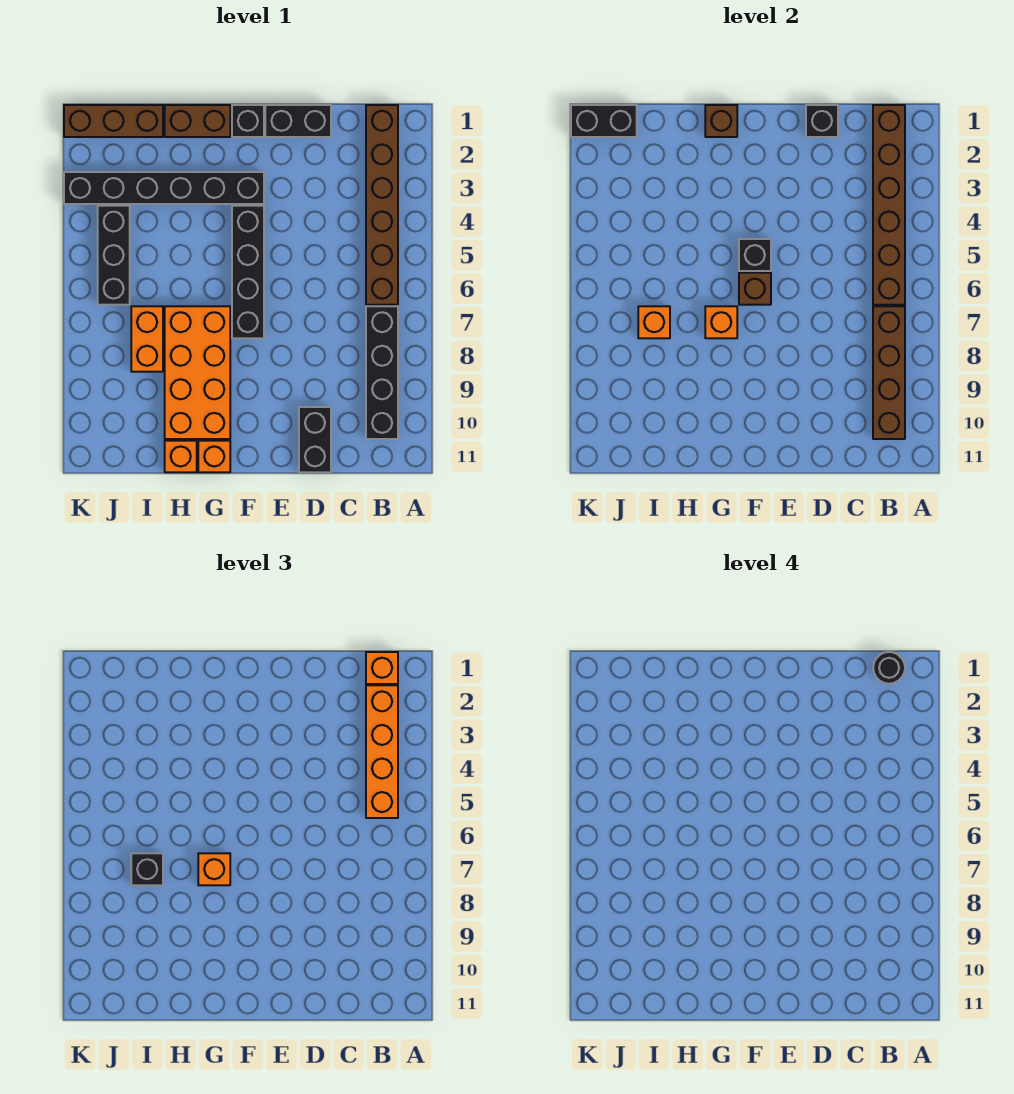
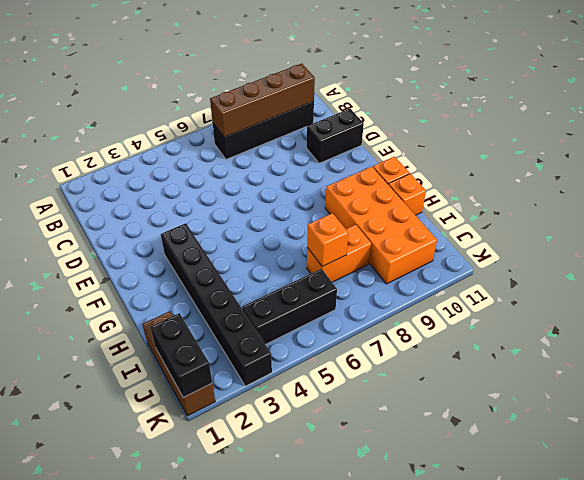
orange 2x4 brick [325,167,437,284] -> orange 2x4 brick turned to [165,306,230,439]
none -> brown 1x6 brick [366,105,398,305]
none -> black 1x2 brick [265,105,331,137]
none -> black 1x1 brick [232,105,264,137]

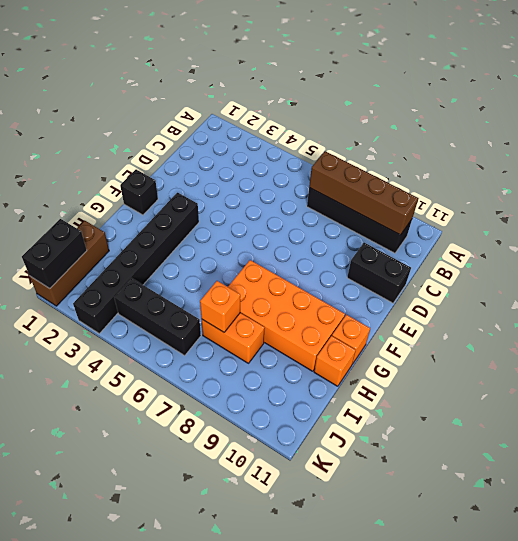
none -> brown 1x6 brick [366,105,398,305]
none -> black 1x2 brick [265,105,331,137]
none -> black 1x4 brick [232,206,264,338]

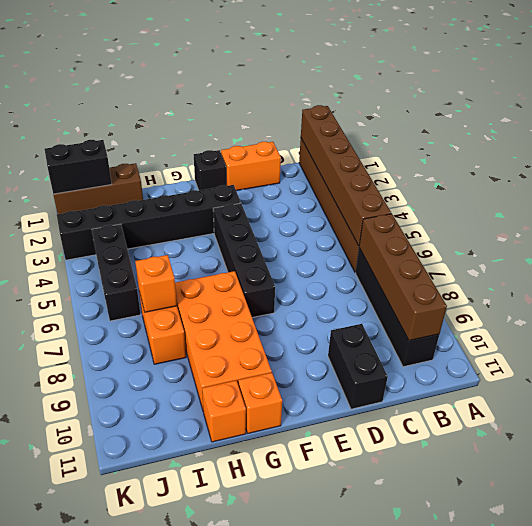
orange 1x2 brick [221,142,281,191] -> black 1x2 brick [265,105,331,137]
none -> brown 1x2 brick [165,105,230,137]
none -> black 1x1 brick [806,105,838,137]
none -> black 1x1 brick [739,239,771,271]

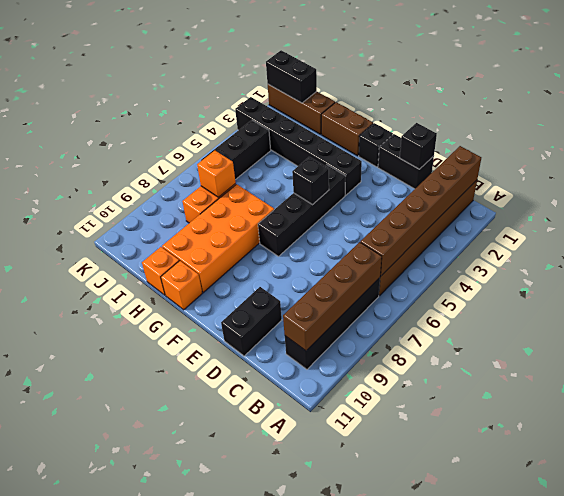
none -> brown 1x1 brick [739,273,771,305]
none -> brown 1x1 brick [705,105,737,137]
none -> orange 1x1 brick [705,306,737,338]

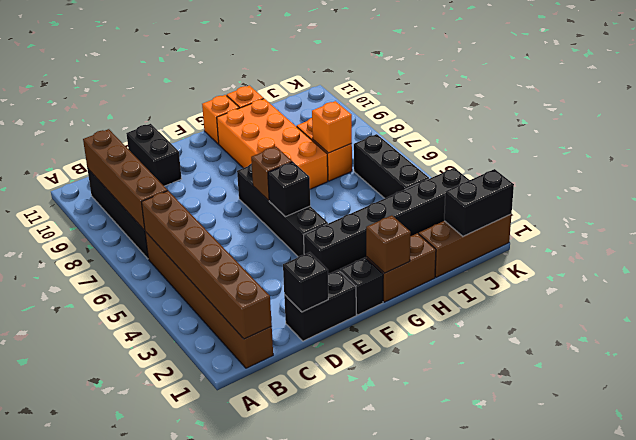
none -> orange 1x1 brick [705,306,737,338]
none -> orange 1x1 brick [366,652,398,684]
none -> orange 1x4 brick [366,685,398,818]

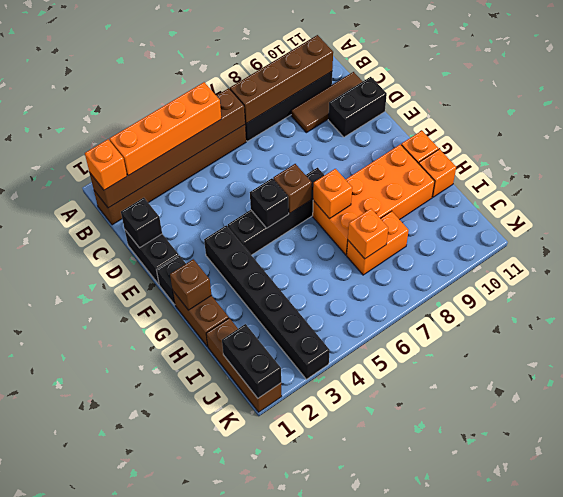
brown 1x3 tile [291,72,363,133] -> none
none -> black 1x3 brick [98,206,130,305]
none -> orange 1x1 brick [198,853,230,885]
none -> black 1x1 brick [131,853,163,885]

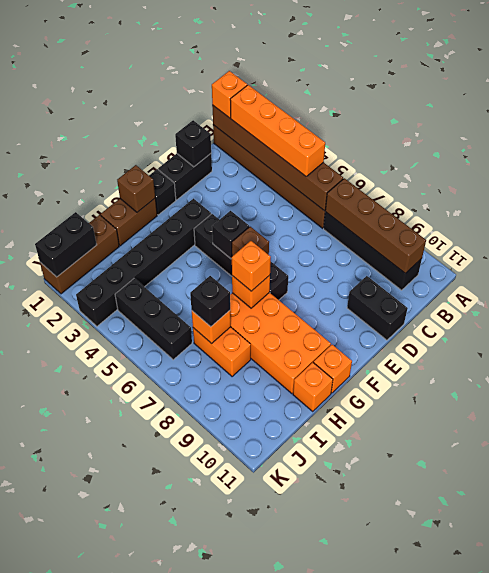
none -> black 1x1 round brick [873,652,905,684]

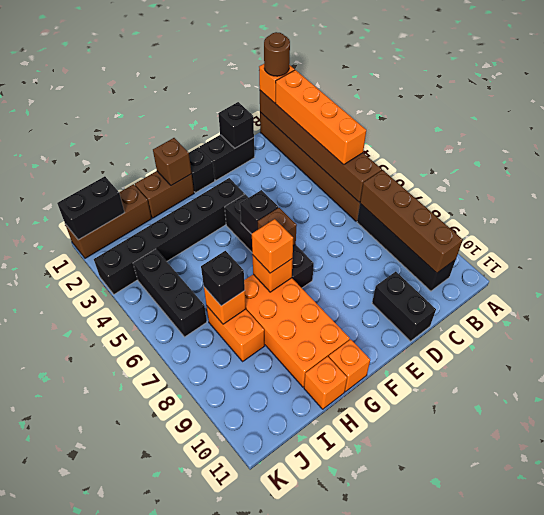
brown 1x1 round brick [264,32,290,76] -> black 1x1 round brick [873,652,905,684]

